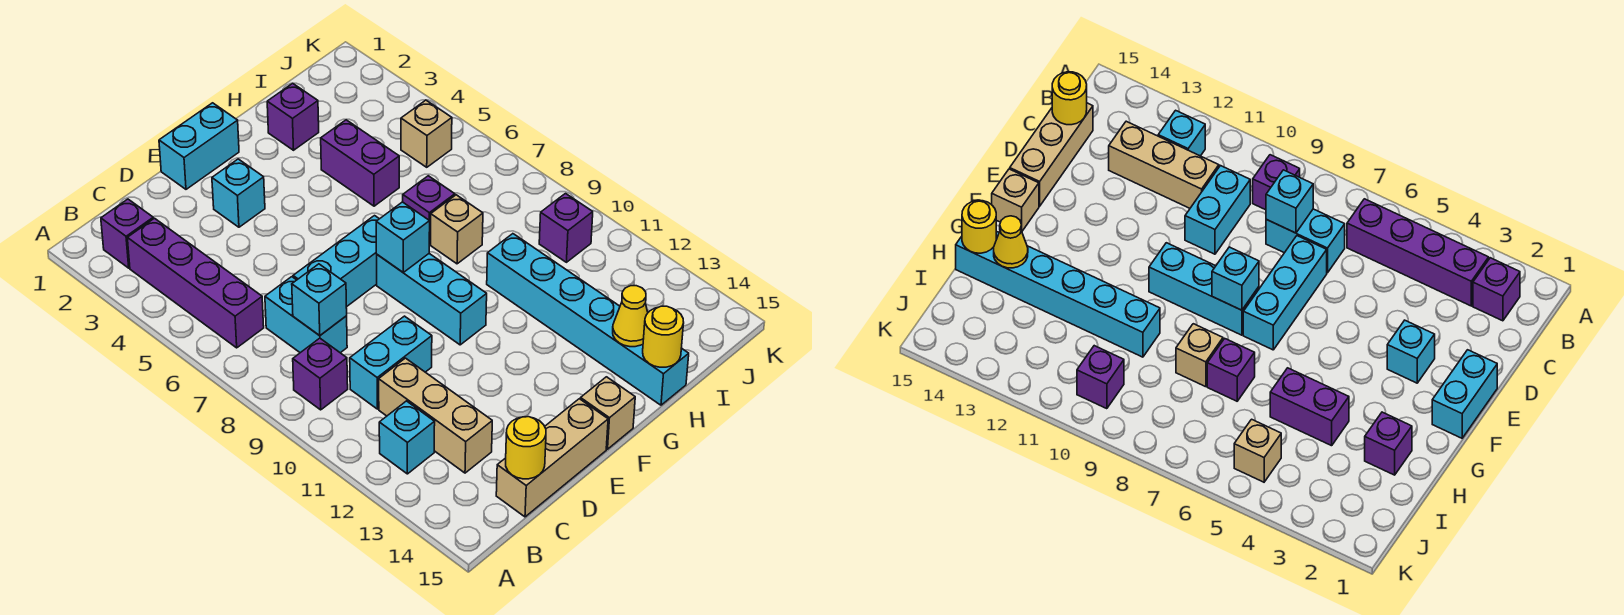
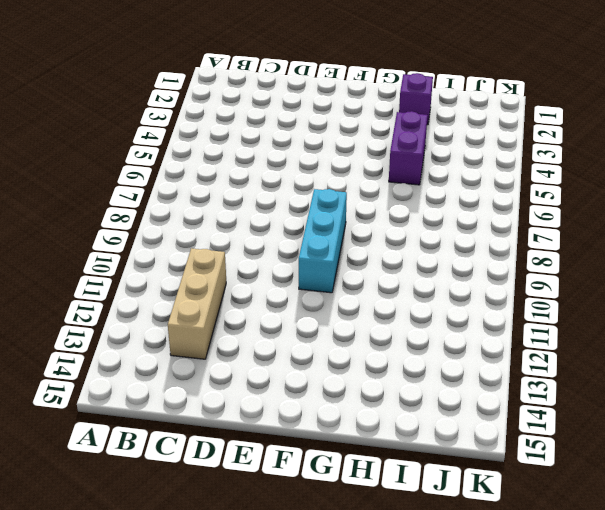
none -> purple 1x1 brick [101,199,153,268]
none -> purple 1x4 brick [127,218,264,348]
none -> purple 1x1 brick [293,338,348,410]

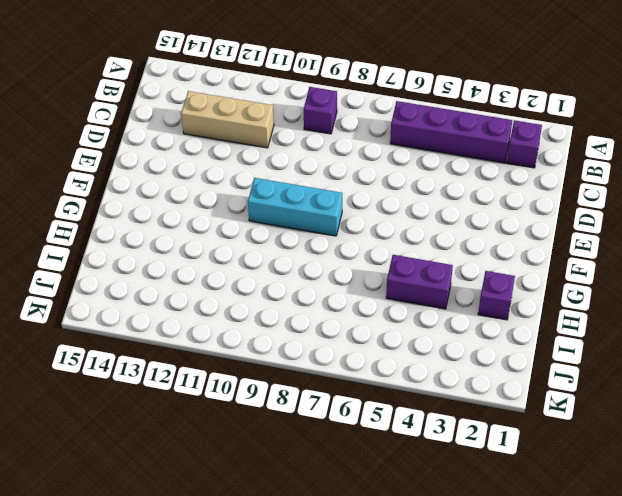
none -> cyan 1x1 brick [379,401,435,474]
none -> cyan 1x2 brick [265,277,347,353]
none -> cyan 1x2 brick [350,316,432,409]

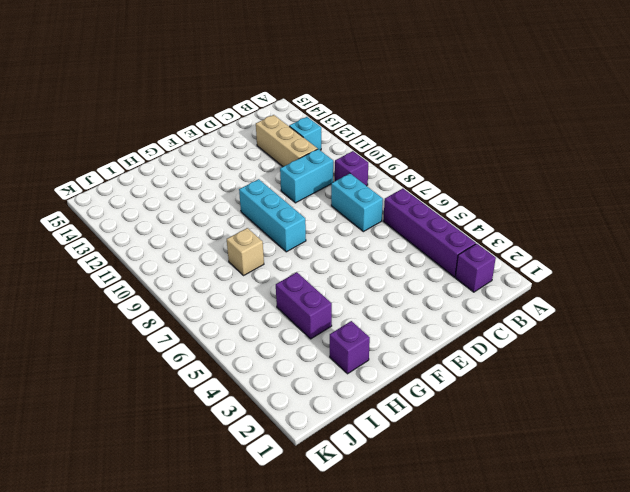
none -> tan 1x3 brick [496,399,608,517]
none -> cyan 1x3 brick [293,216,379,307]
none -> cyan 1x2 brick [159,103,239,189]

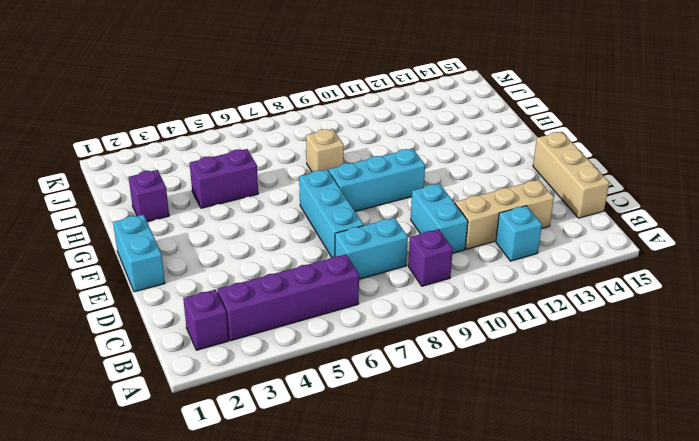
none -> cyan 1x1 brick [212,159,265,227]
none -> tan 1x1 brick [581,377,635,449]
none -> purple 1x1 brick [403,176,455,244]

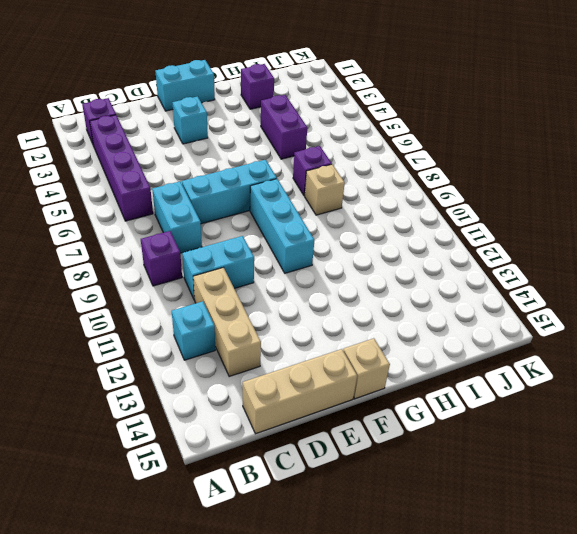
none -> cyan 1x6 brick [487,234,689,405]
none -> tan 1x1 brick [401,100,452,167]
none -> purple 1x1 brick [539,194,593,262]

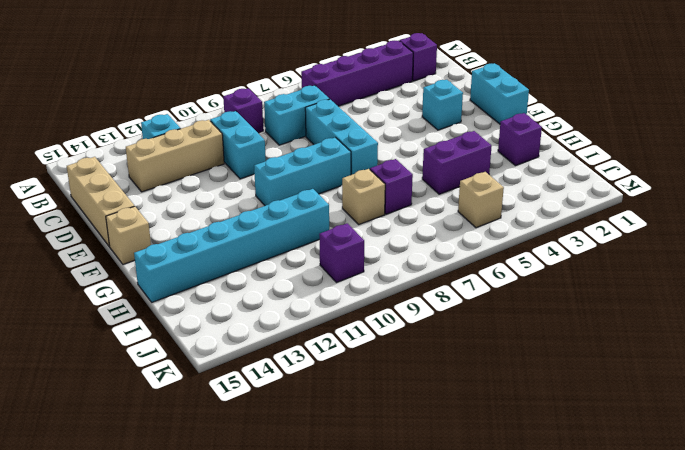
none -> cyan 1x1 brick [292,264,347,336]
none -> yellow 1x1 round brick [506,417,546,479]
none -> cyan 1x1 brick [376,202,430,272]

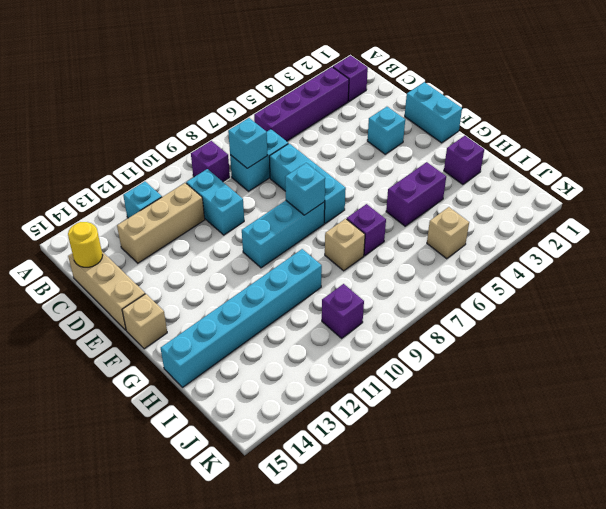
none -> yellow 1x1 cone [613,286,648,347]
none -> yellow 1x1 round brick [643,306,684,367]

